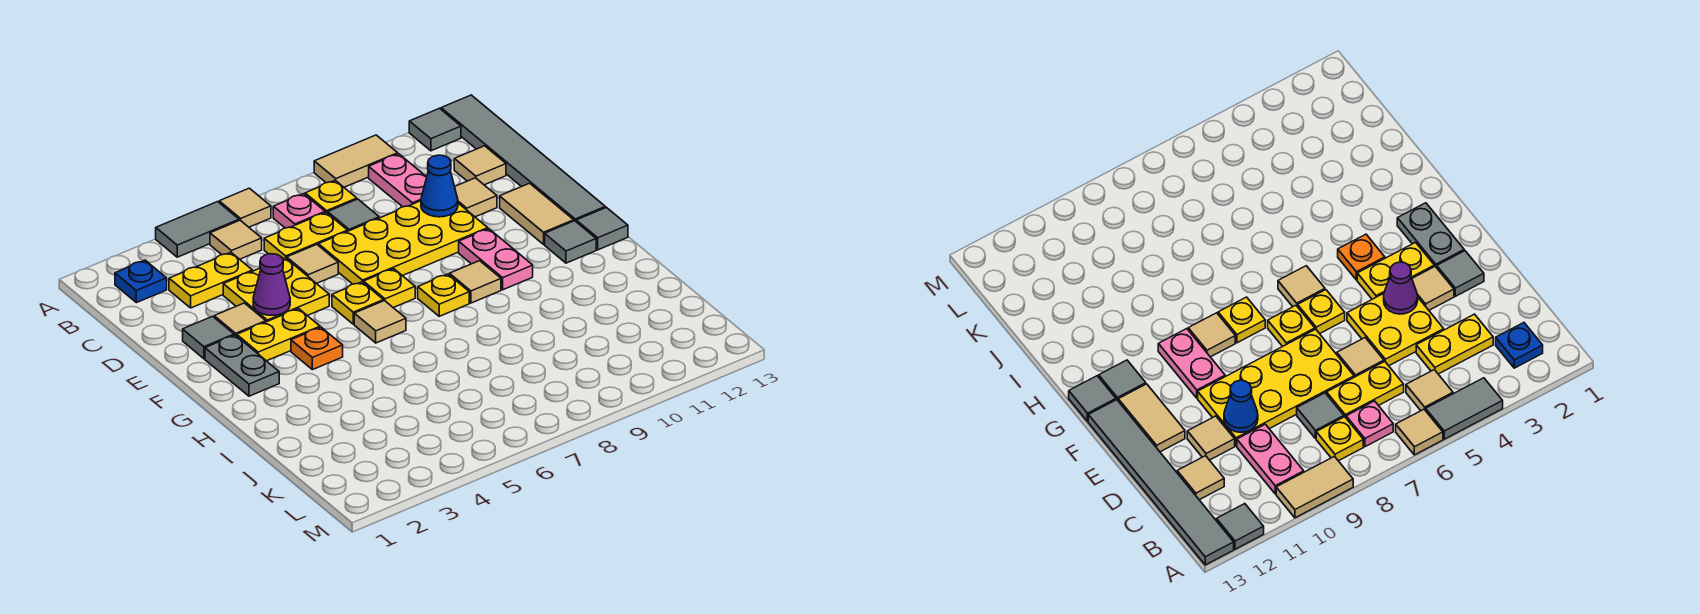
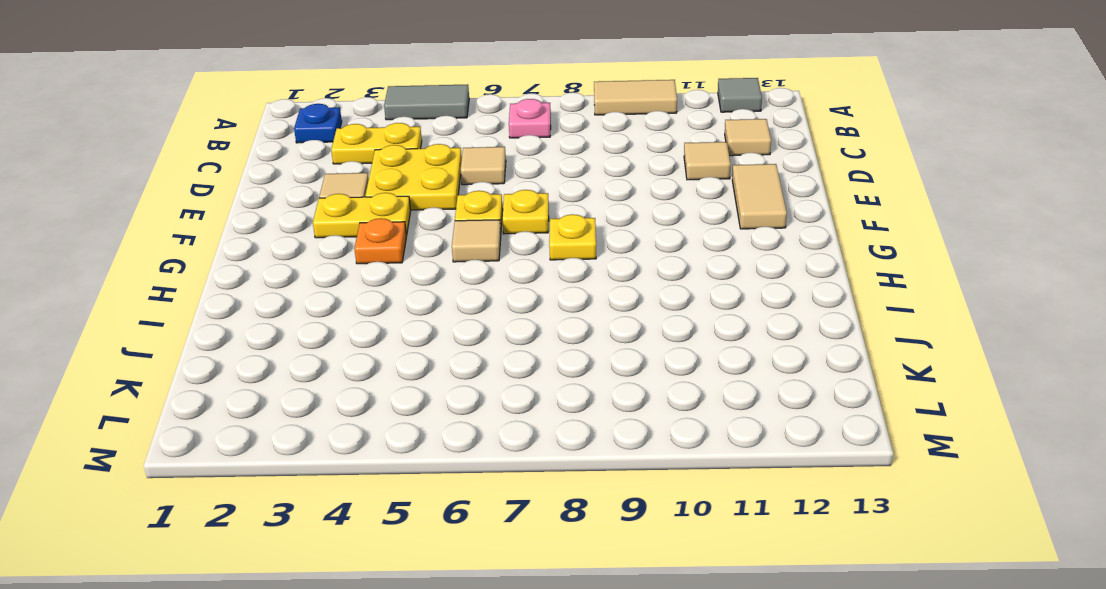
none -> tan 1x1 tile [219,188,271,227]
none -> grey 1x6 tile [441,95,605,221]
none -> tan 1x1 tile [210,220,262,259]
none -> yellow 1x1 plate [305,180,357,213]

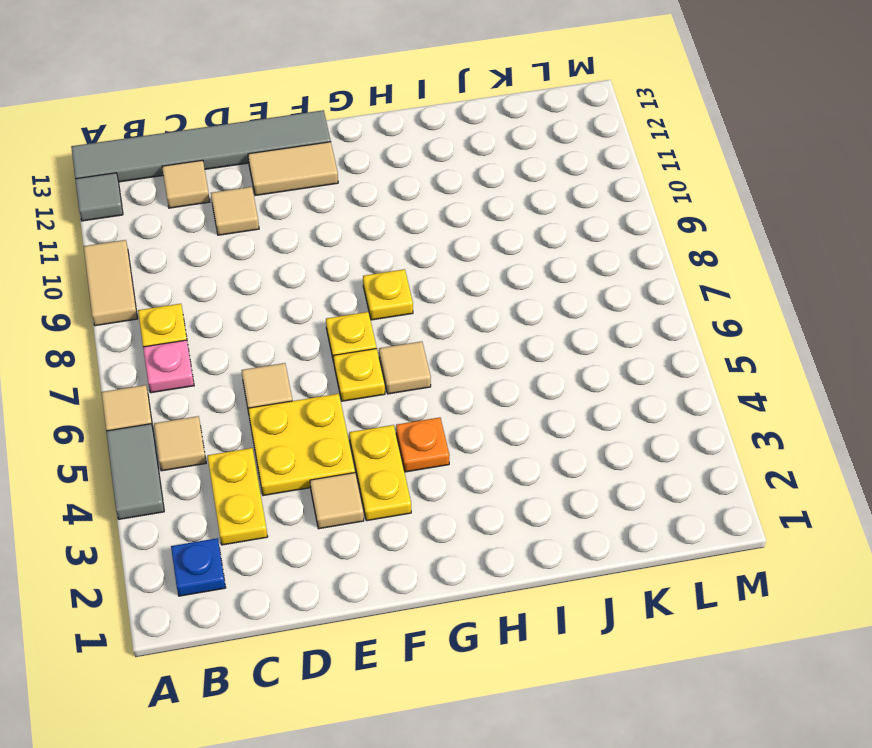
none -> pink 1x2 plate [369,154,427,207]
none -> yellow 1x2 plate [264,213,348,259]
none -> grey 1x1 tile [328,199,379,231]
none -> yellow 2x4 plate [318,201,488,284]

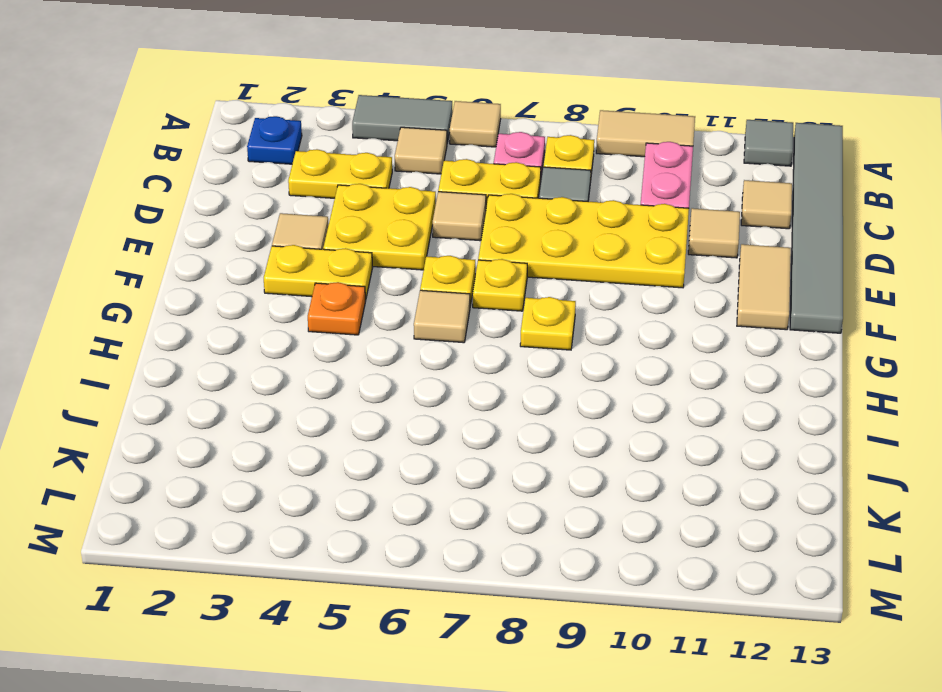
none -> grey 1x1 tile [183,316,234,359]
none -> grey 1x2 plate [205,335,279,396]
none -> pink 1x2 plate [459,229,533,290]
none -> tan 1x1 tile [449,261,501,303]

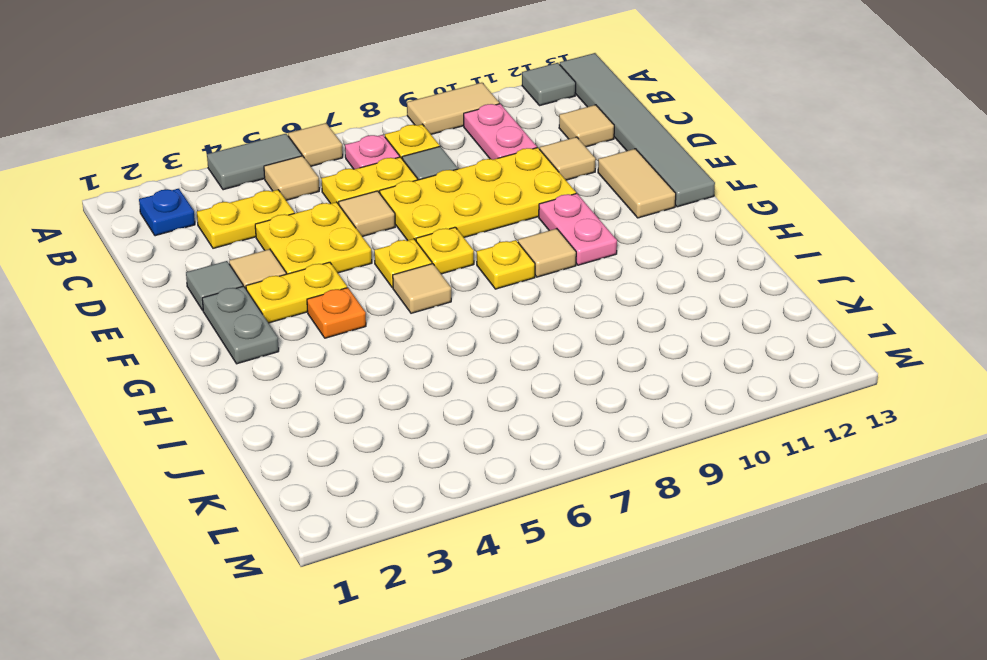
none -> grey 1x1 tile [545,221,596,263]
none -> grey 1x1 tile [576,207,628,250]
none -> blue 1x1 cone [421,155,458,217]
none -> purple 1x1 cone [253,254,290,315]

